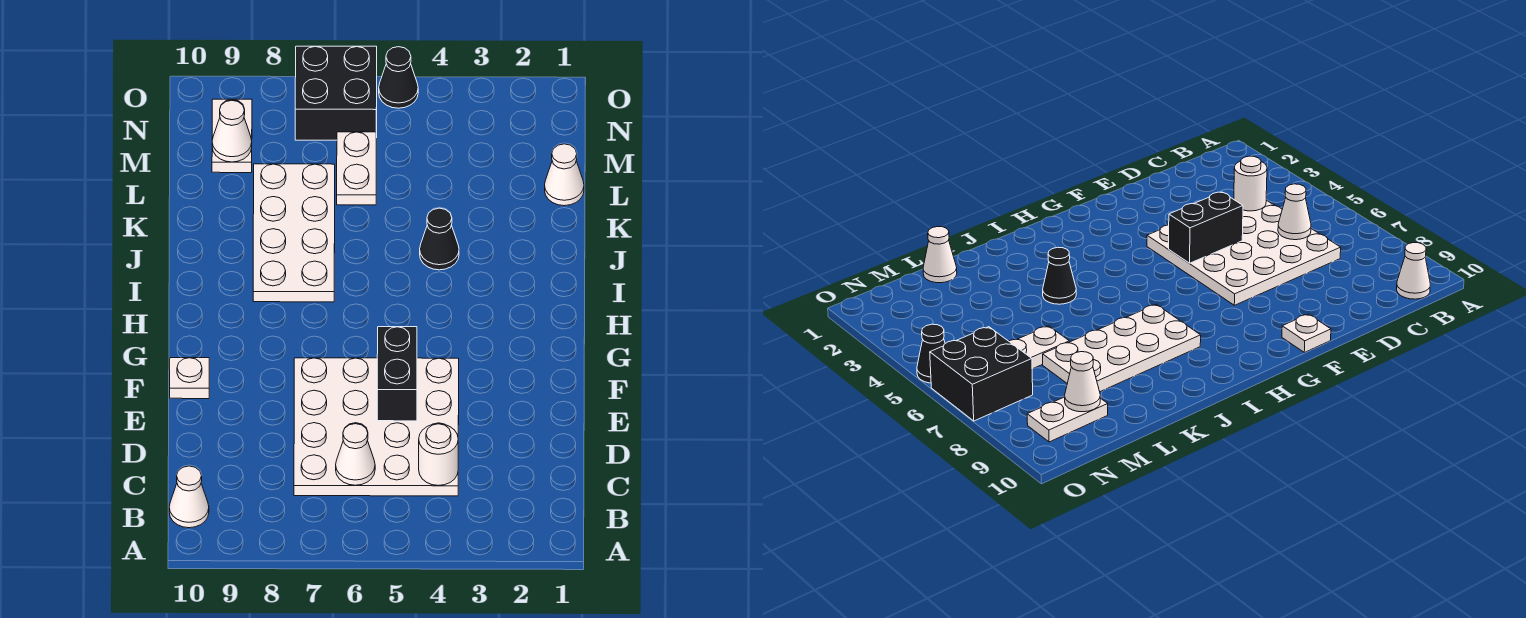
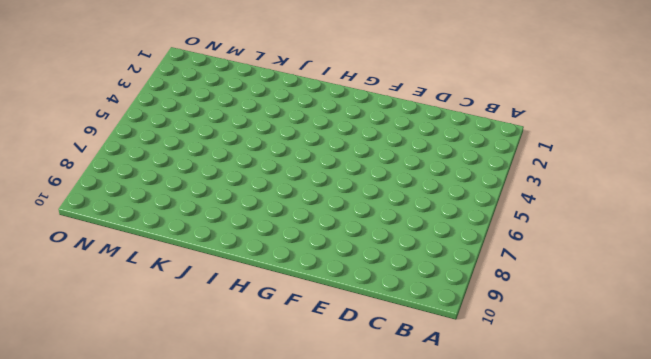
none -> white 1x1 cone [169,466,209,528]
none -> white 4x4 plate [294,358,459,496]
none -> white 1x1 plate [170,358,209,399]

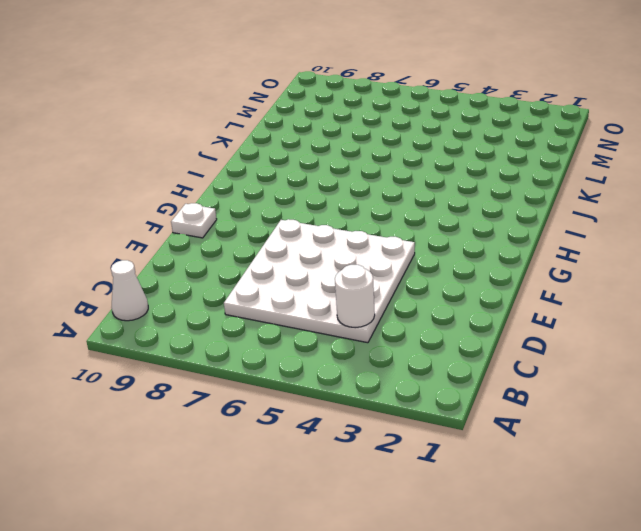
none -> white 2x4 plate [253,164,335,302]
none -> black 1x1 cone [420,208,459,270]
none -> white 1x1 cone [545,144,584,206]

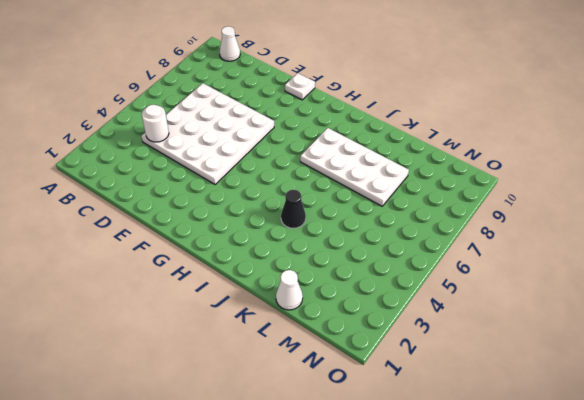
none -> white 1x2 plate [337,132,376,205]
none -> white 1x2 plate [212,99,252,173]
none -> black 2x2 brick [295,46,377,140]

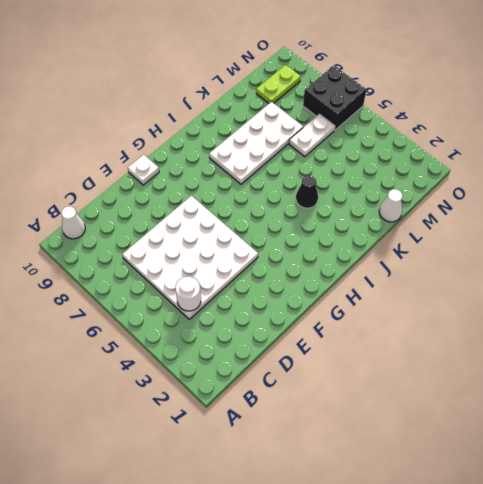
lime 1x2 plate [256,65,301,103] -> white 1x2 plate [212,99,252,173]
none -> black 1x1 cone [379,47,418,108]
none -> white 1x1 cone [336,424,375,485]
none -> black 1x2 brick [377,327,417,421]

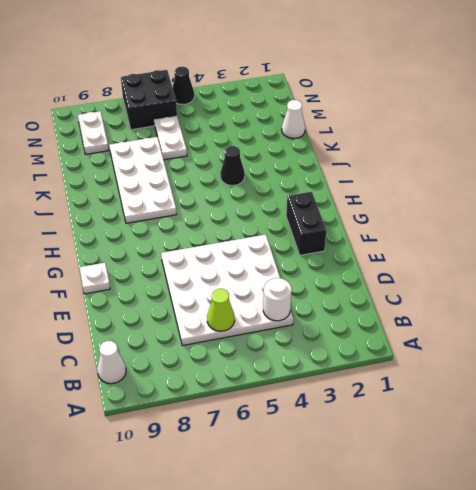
lime 1x1 cone [207,289,235,331] -> white 1x1 cone [336,424,375,485]
black 1x2 brick [286,192,326,255] -> black 1x2 brick moved to [377,327,417,421]
none -> white 1x1 cone [212,101,252,162]

